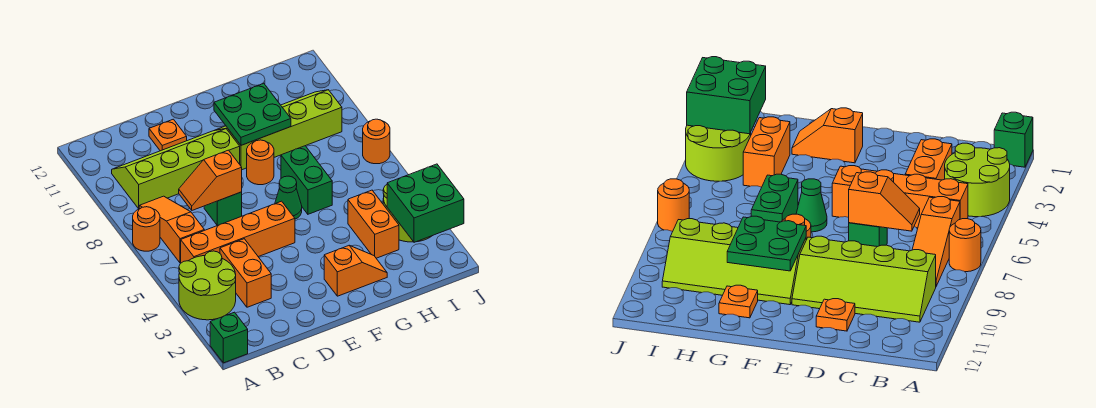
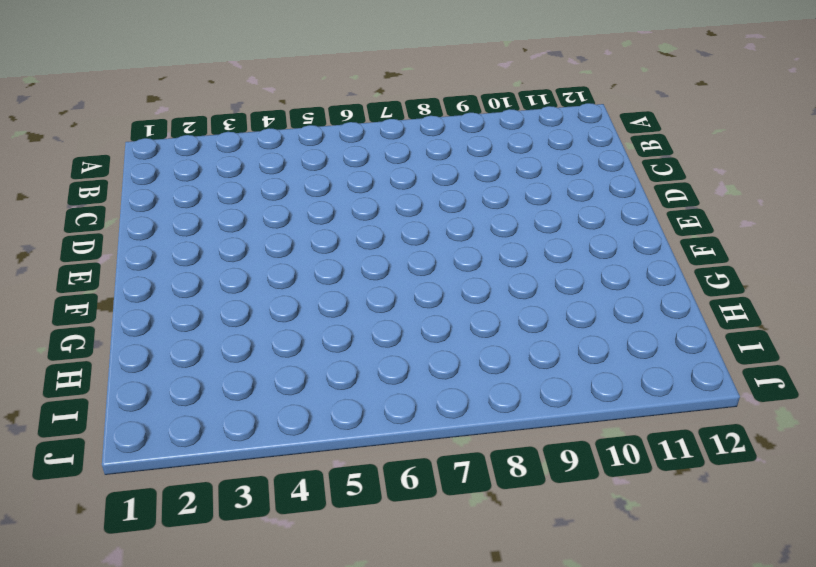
none -> green 1x1 brick [210,312,248,363]
none -> lime 2x2 round brick [179,251,236,320]
none -> orange 1x1 round brick [133,207,160,251]

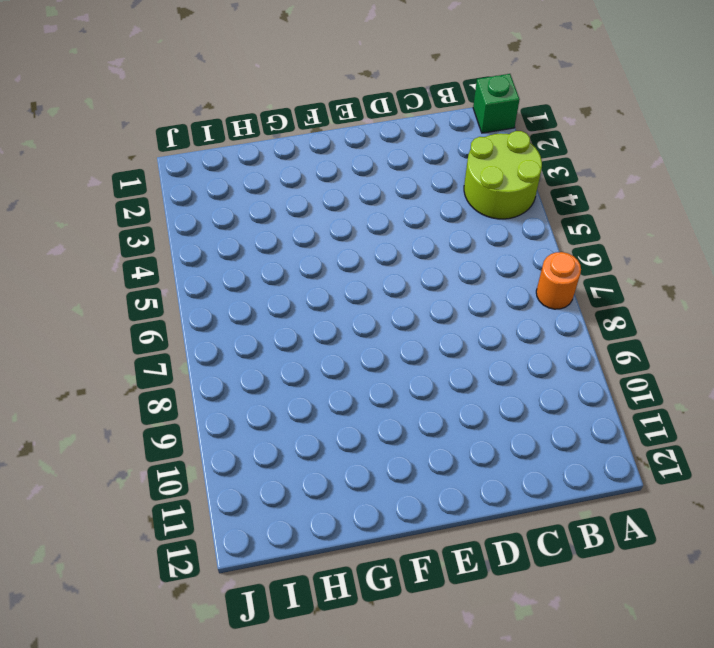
none -> orange 1x4 brick [181,201,295,263]
none -> orange 1x3 slope [139,196,204,263]
none -> lime 2x4 slope [112,129,240,209]

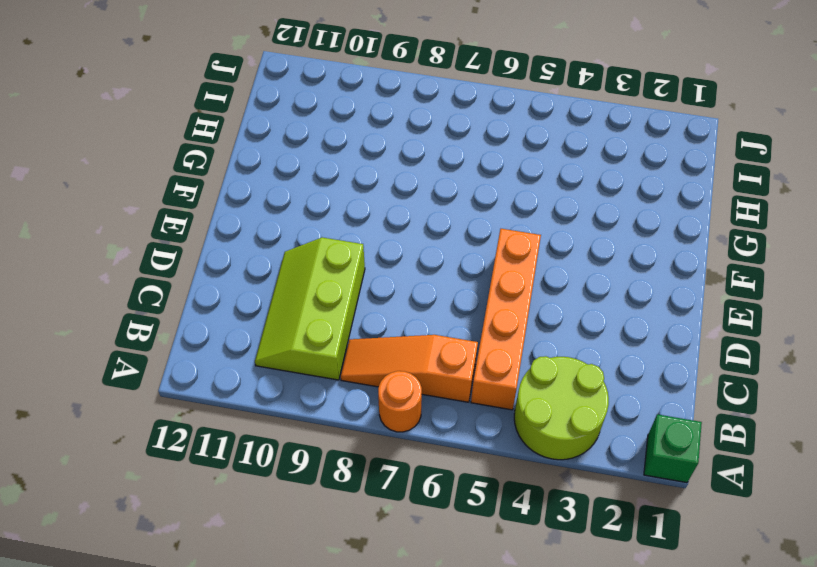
lime 2x3 slope [255,237,365,380] -> lime 2x4 slope [112,129,240,209]
none -> orange 1x2 brick [220,239,271,307]
none -> green 1x1 brick [204,192,242,225]
none -> orange 1x1 plate [149,119,187,151]

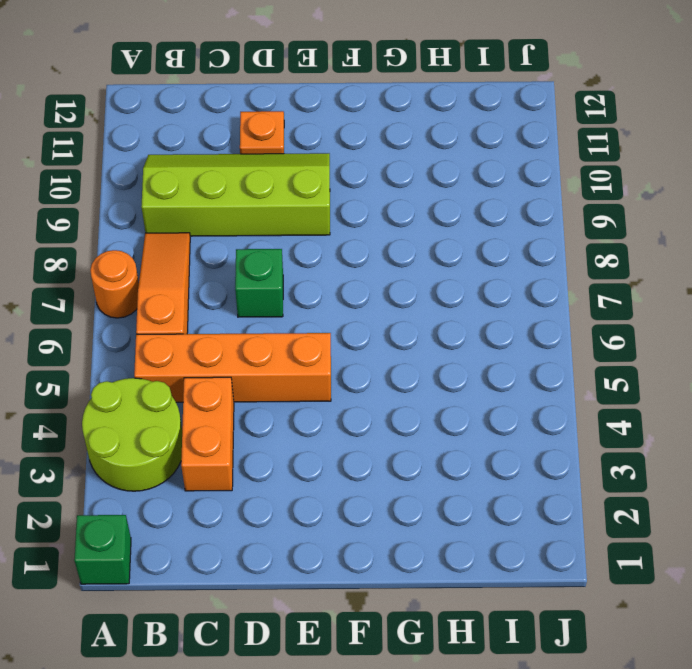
none -> orange 1x2 slope [324,246,387,296]
none -> green 1x1 cone [275,176,302,219]
none -> orange 1x1 round brick [247,140,274,185]

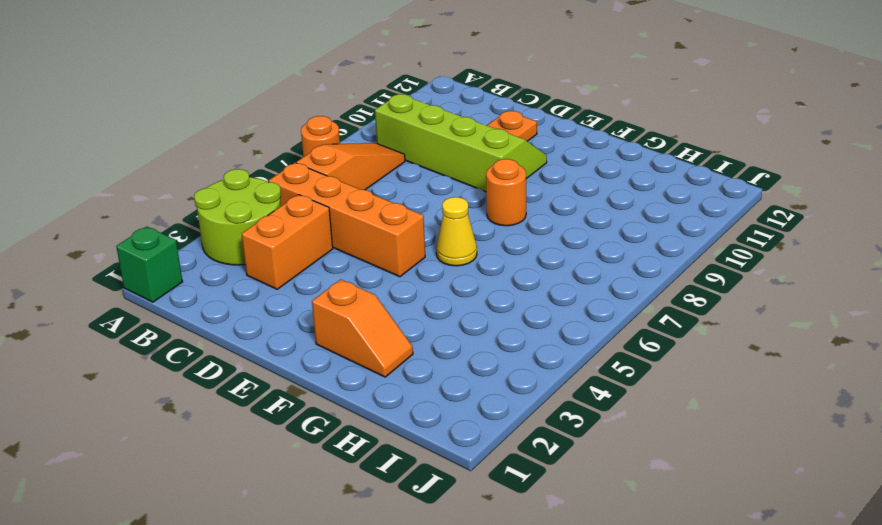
yellow 1x1 cone [436,197,477,266] -> green 1x1 cone [275,176,302,219]
none -> green 1x1 brick [204,192,242,225]
none -> lime 2x4 slope [214,90,342,170]
none -> green 1x2 brick [281,146,332,214]

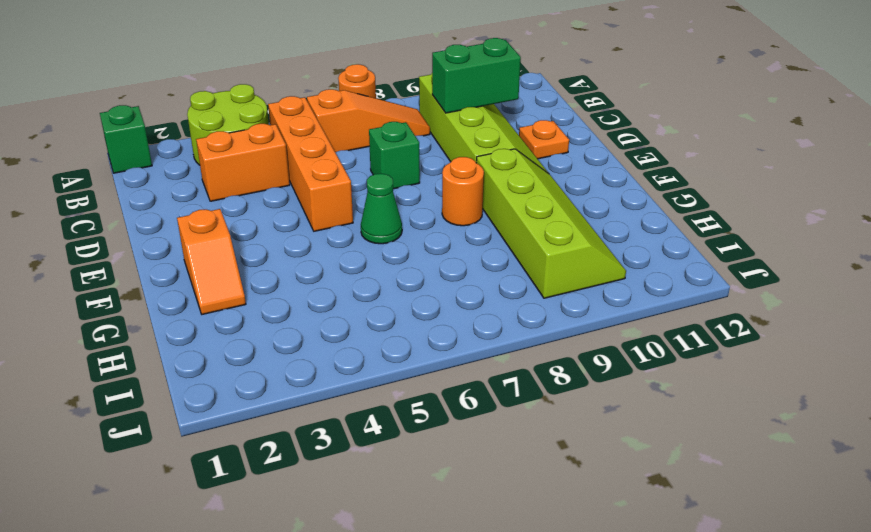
green 1x2 brick [432,38,521,113] -> green 1x2 brick moved to [281,146,332,214]
none -> orange 1x1 plate [719,285,758,318]
none -> orange 1x2 brick [348,190,399,258]
none -> lime 2x2 round brick [686,125,751,181]

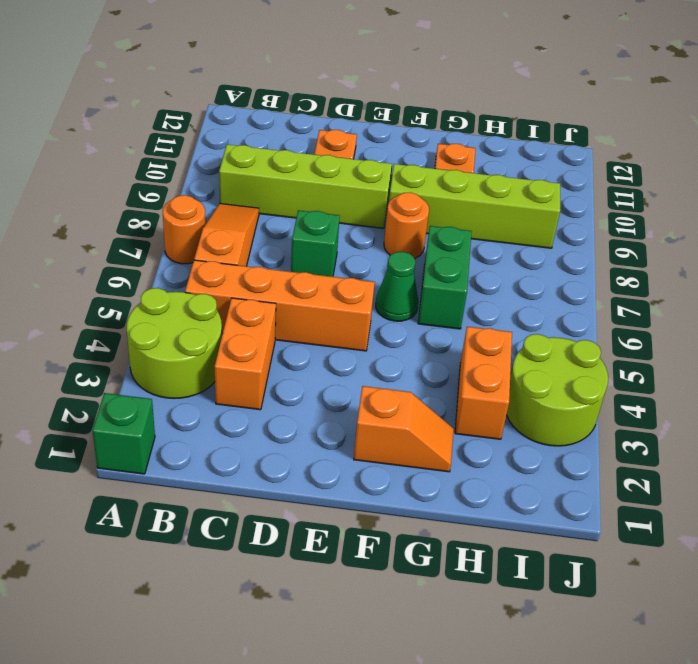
none -> orange 1x1 round brick [363,119,390,164]
none -> orange 1x2 slope [179,150,242,210]
none -> green 2x2 plate [214,83,291,145]

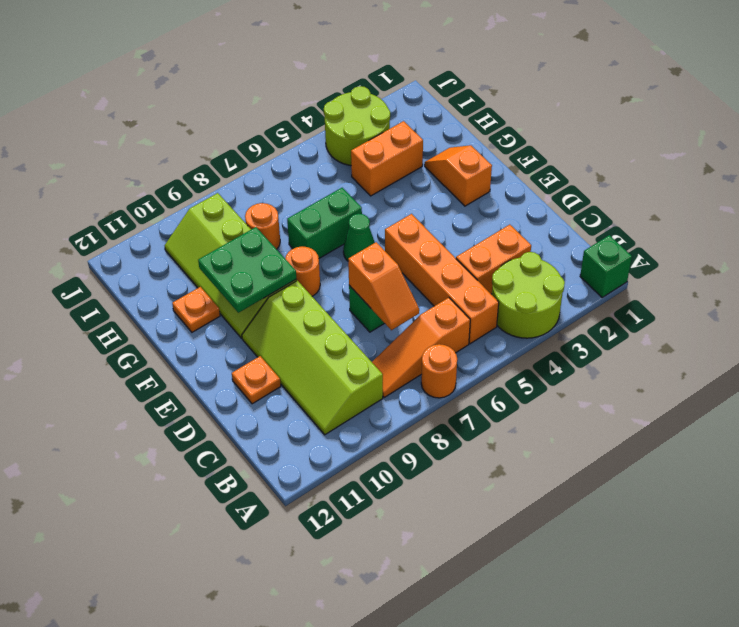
orange 1x1 round brick [245,203,280,249] -> orange 1x1 round brick moved to [363,119,390,164]
none -> green 2x2 brick [387,164,464,242]

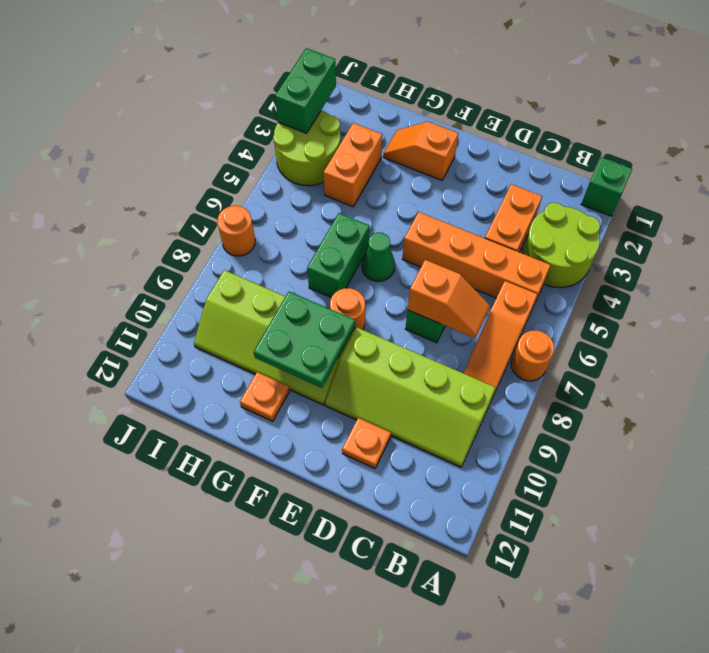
green 1x2 brick [275,48,336,133] -> green 2x2 brick [387,164,464,242]

